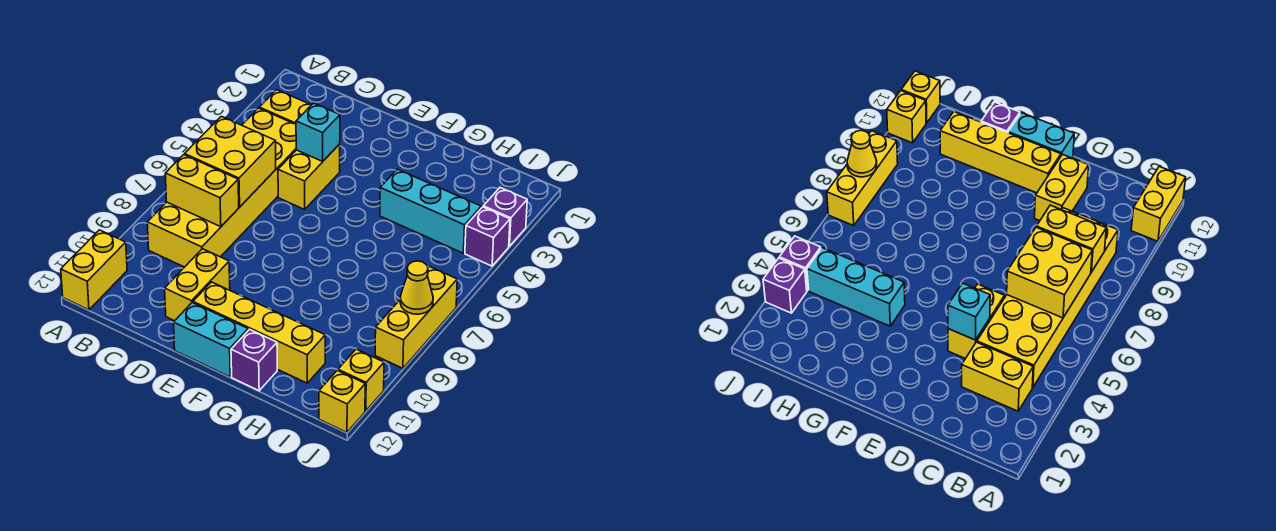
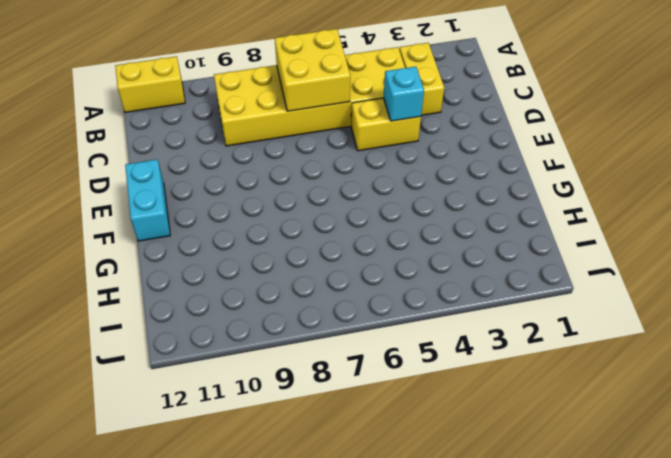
none -> yellow 1x2 brick [165,249,230,321]
none -> yellow 1x4 brick [193,282,325,383]
none -> cyan 1x3 brick [380,169,481,253]

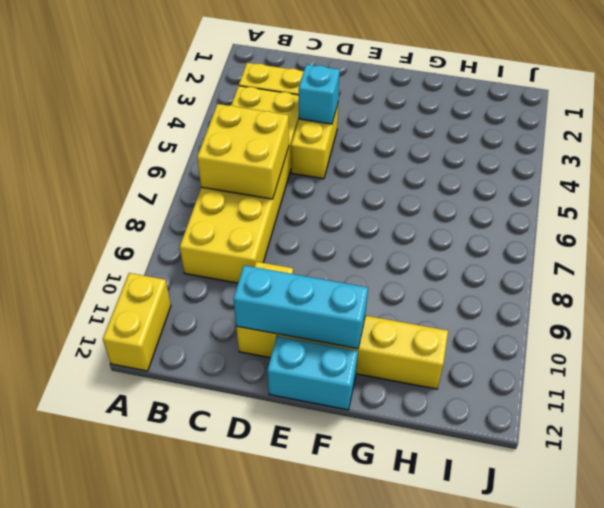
cyan 1x3 brick [233,266,368,349] -> cyan 1x3 brick moved to [380,169,481,253]
none -> purple 1x1 brick [231,329,277,391]
none -> purple 1x1 brick [483,188,527,246]
none -> purple 1x1 brick [465,207,510,266]

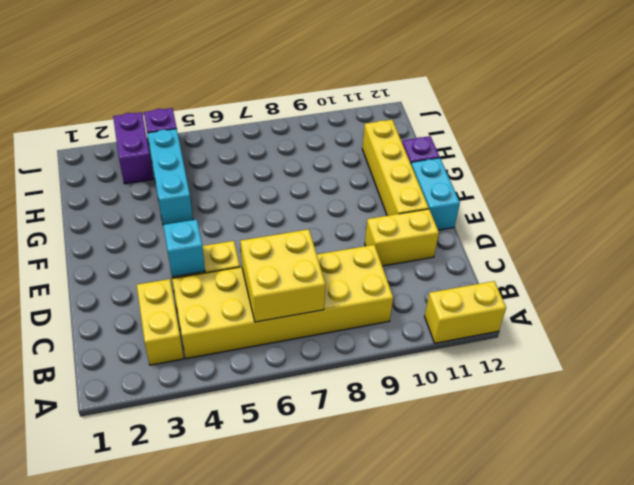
purple 1x2 brick [113,112,153,184] -> purple 1x1 brick [483,188,527,246]
none -> yellow 1x3 brick [375,267,457,368]
none -> yellow 1x1 brick [338,349,384,411]
none -> yellow 1x1 brick [319,370,365,432]

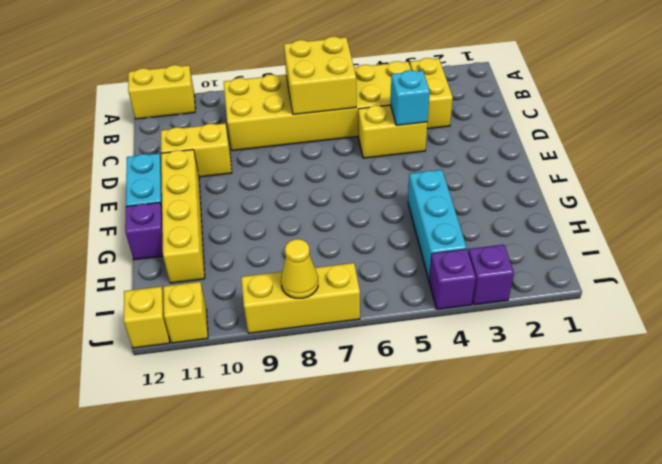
none -> yellow 1x2 brick [165,155,239,227]

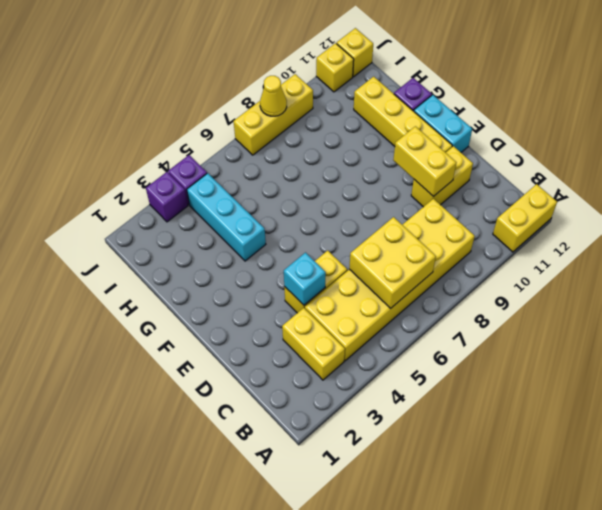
yellow 1x2 brick [393,126,456,196] -> yellow 1x2 brick moved to [165,155,239,227]

